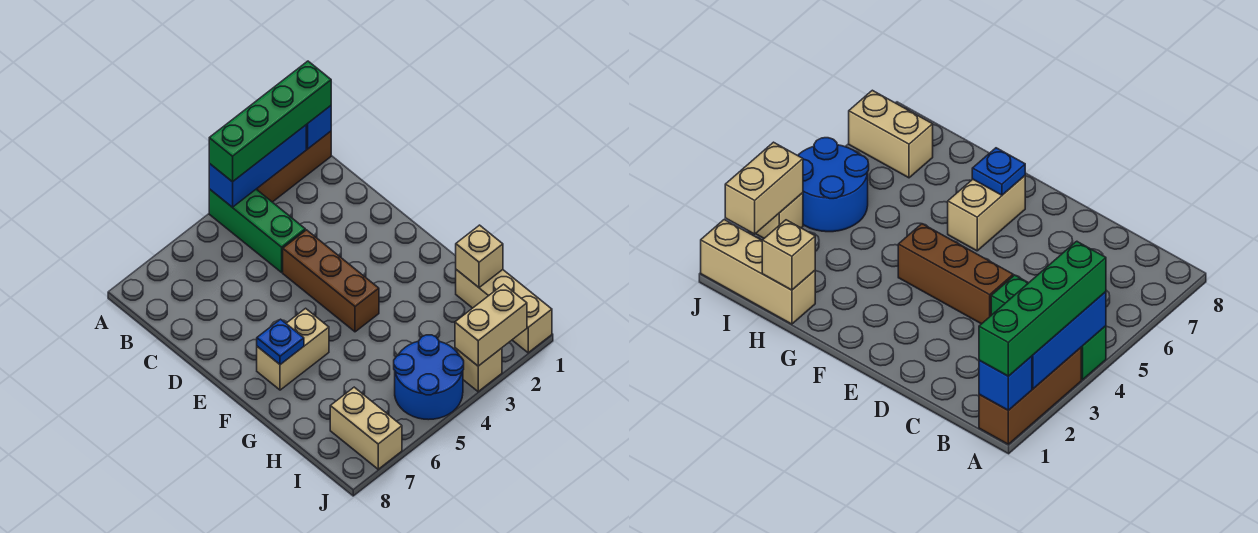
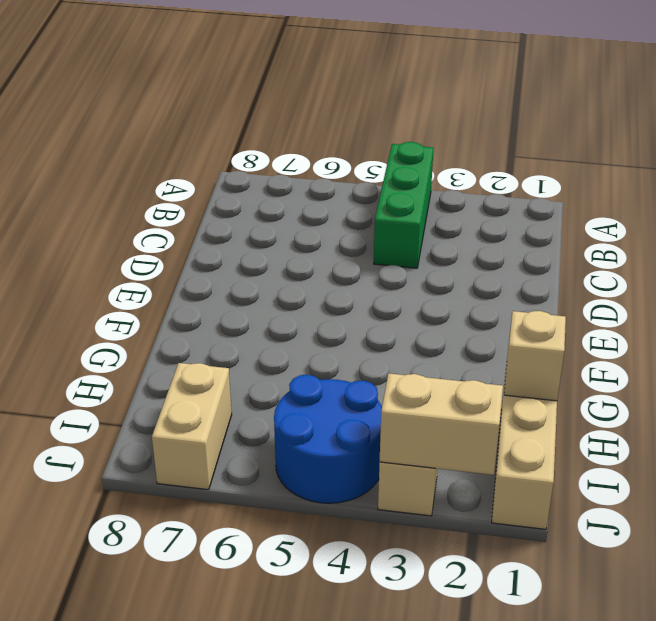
none -> brown 1x3 brick [257,131,331,202]
none -> brown 1x3 brick [283,230,379,332]
none -> tan 1x2 brick [257,308,329,390]

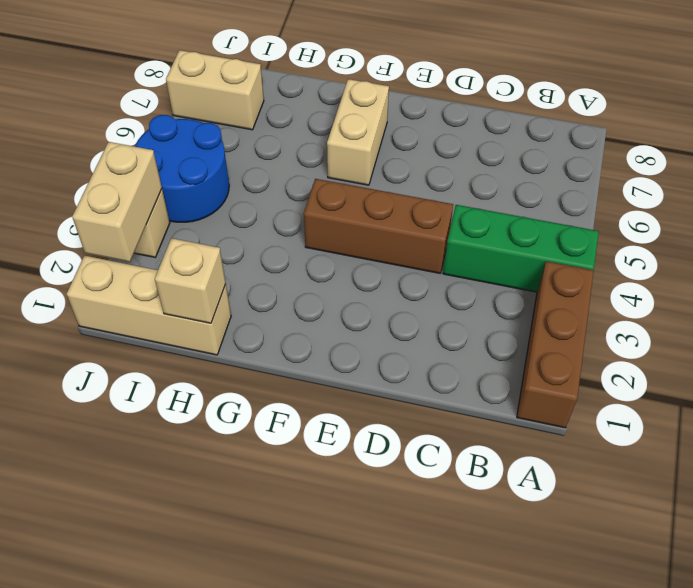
none -> blue 1x1 brick [306,106,331,149]
none -> blue 1x3 brick [209,125,306,207]
none -> blue 1x1 plate [257,319,304,365]

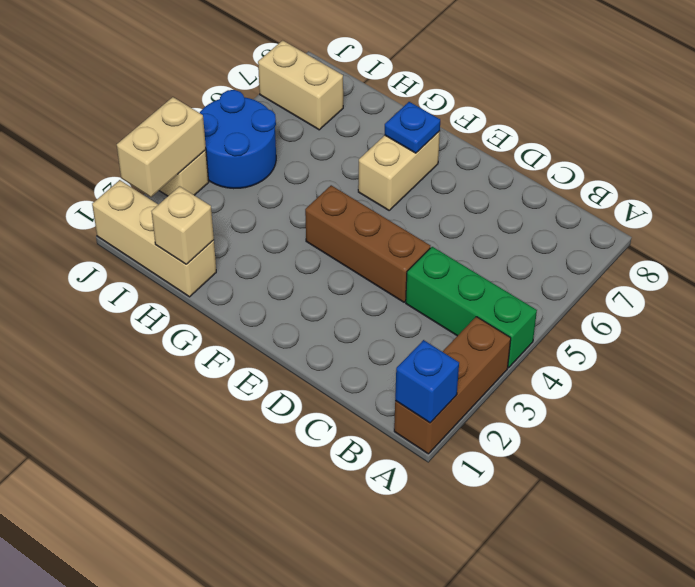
none -> blue 1x3 brick [209,125,306,207]
none -> green 1x4 brick [209,61,331,182]

